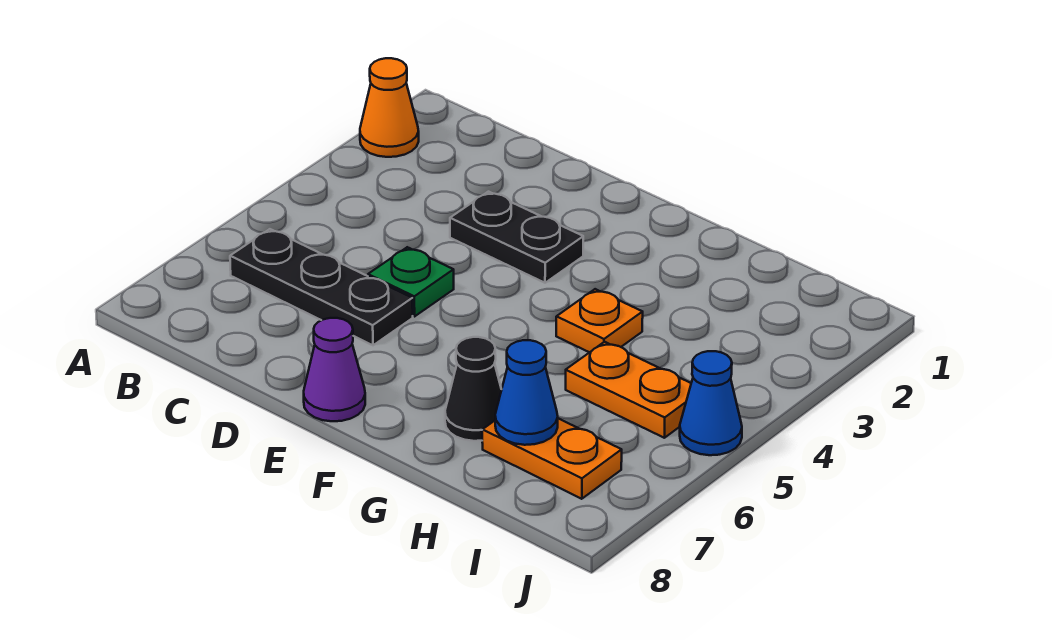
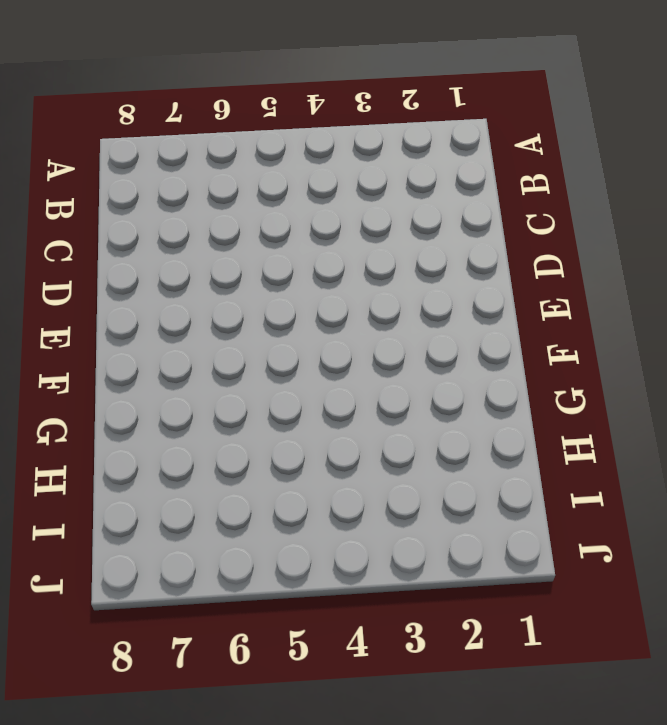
none -> orange 1x1 cone [360,58,419,157]
none -> black 1x3 plate [230,229,413,345]

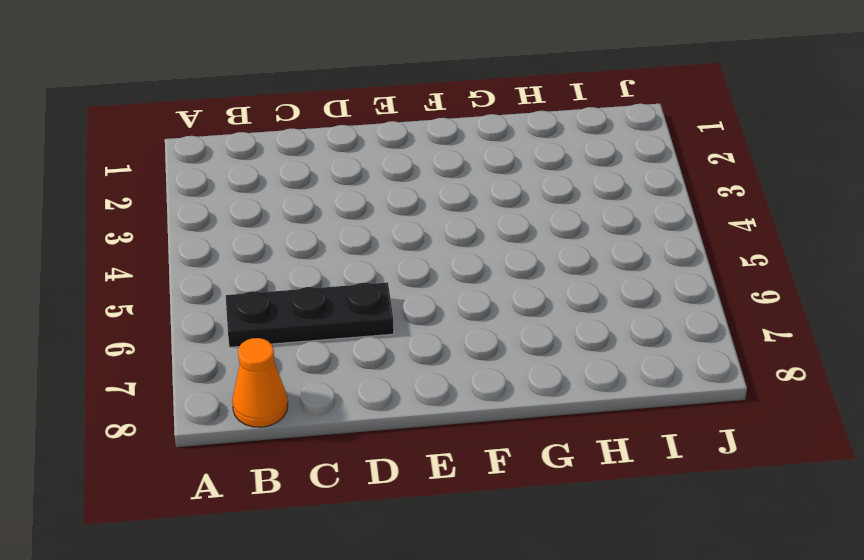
orange 1x1 cone [232,338,288,427] -> orange 1x1 cone moved to [360,58,419,157]
none -> black 1x2 plate [450,192,583,283]
none -> green 1x1 plate [368,247,454,316]

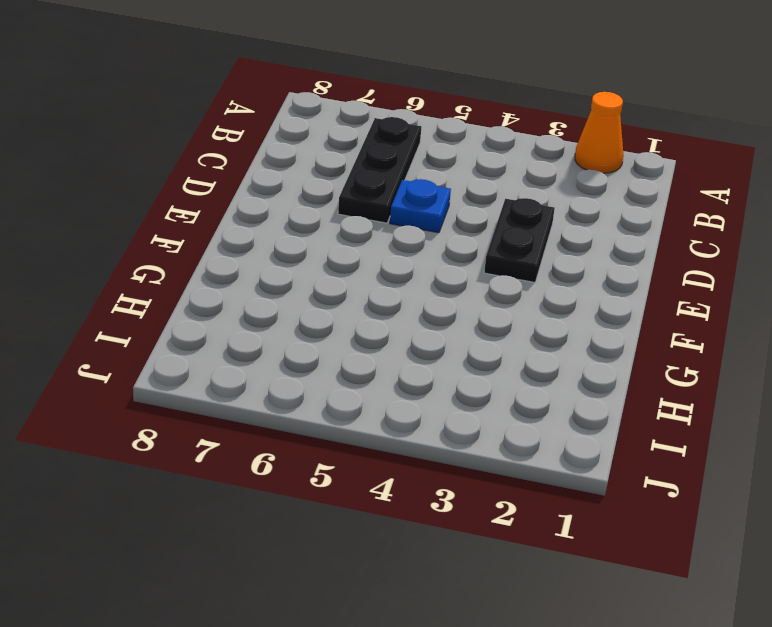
blue 1x1 plate [390,179,451,233] -> green 1x1 plate [368,247,454,316]
none -> purple 1x1 cone [304,318,365,421]
none -> orange 1x1 plate [556,289,643,352]

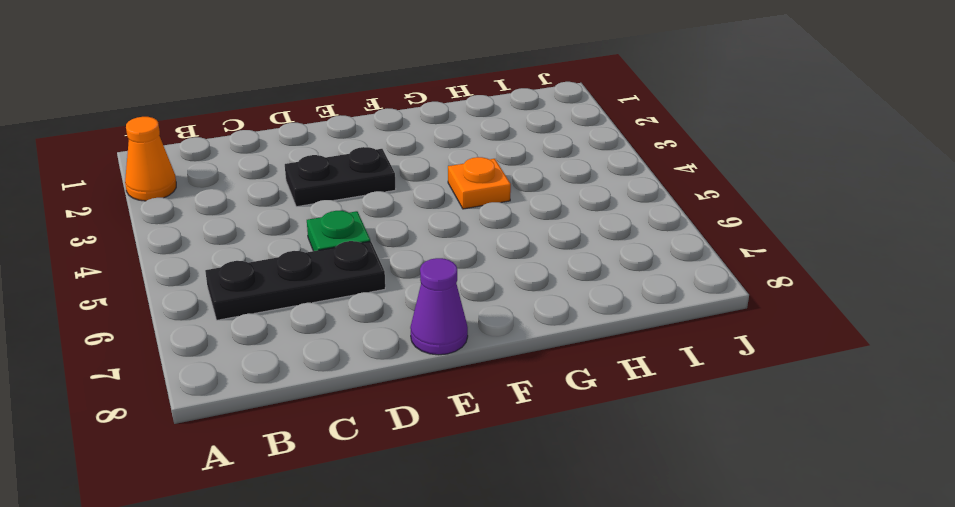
none -> black 1x1 cone [445,337,502,441]
none -> orange 1x2 plate [566,342,691,438]

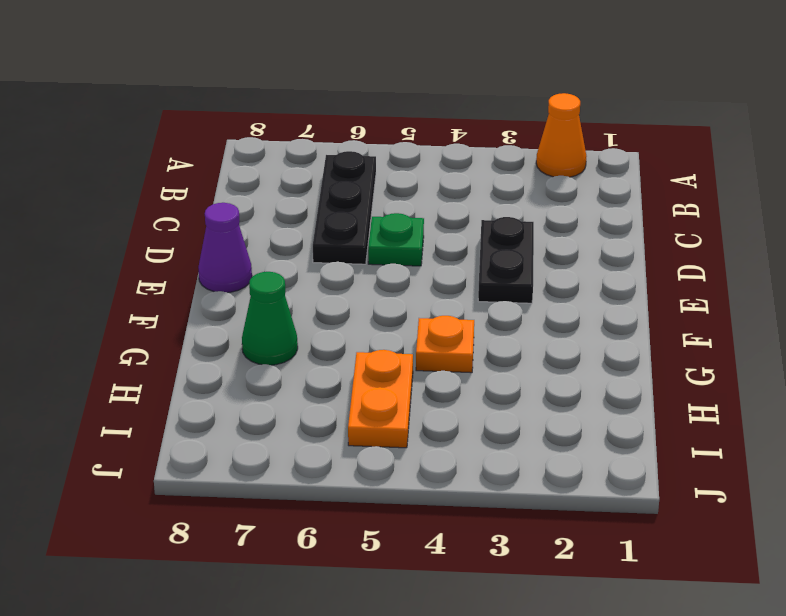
green 1x1 cone [242,272,298,365] -> black 1x1 cone [445,337,502,441]
none -> orange 1x2 plate [482,418,622,499]
none -> blue 1x1 cone [680,351,742,455]

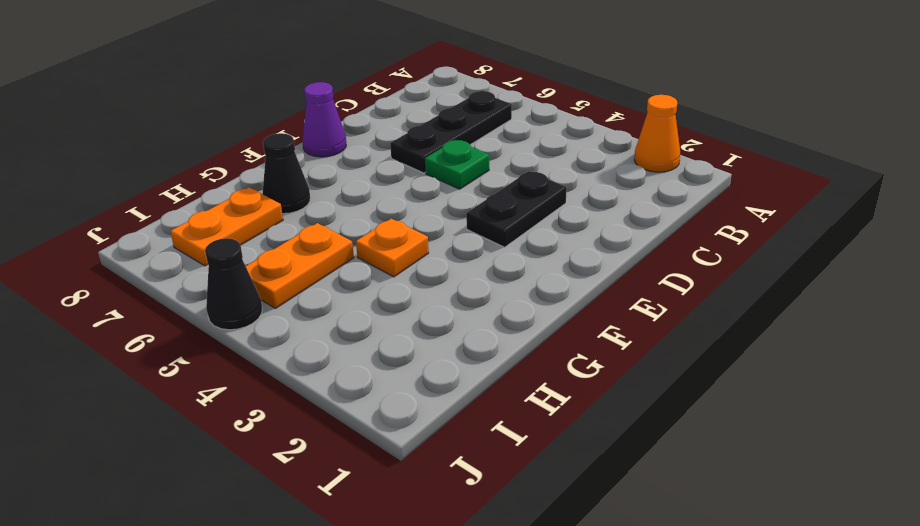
black 1x1 cone [205,238,262,330] -> blue 1x1 cone [680,351,742,455]
none -> blue 1x1 cone [495,340,558,445]

